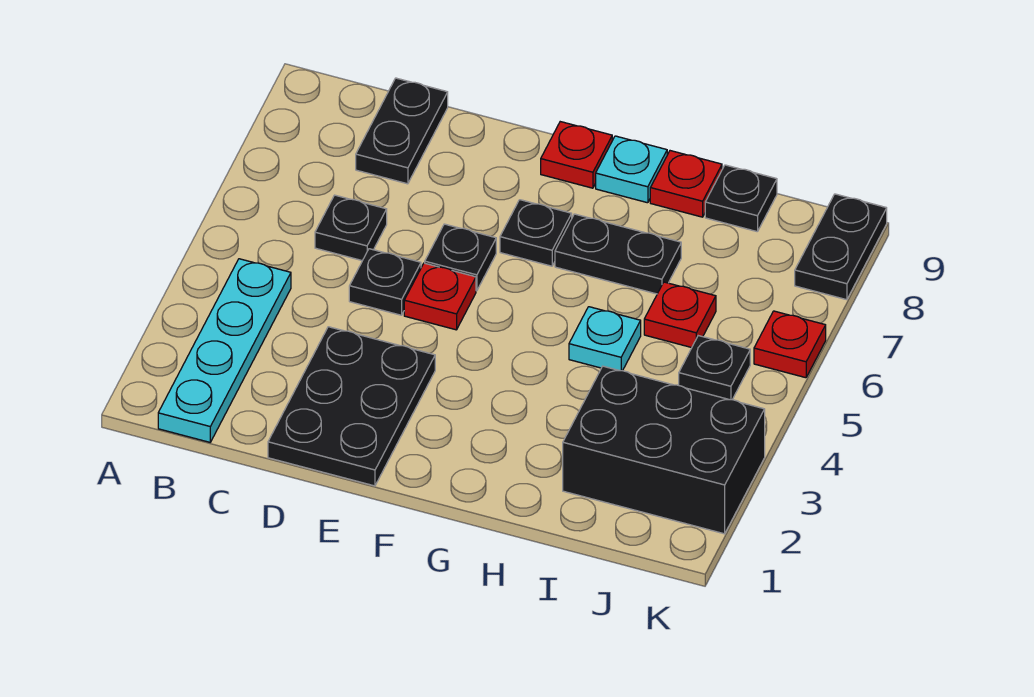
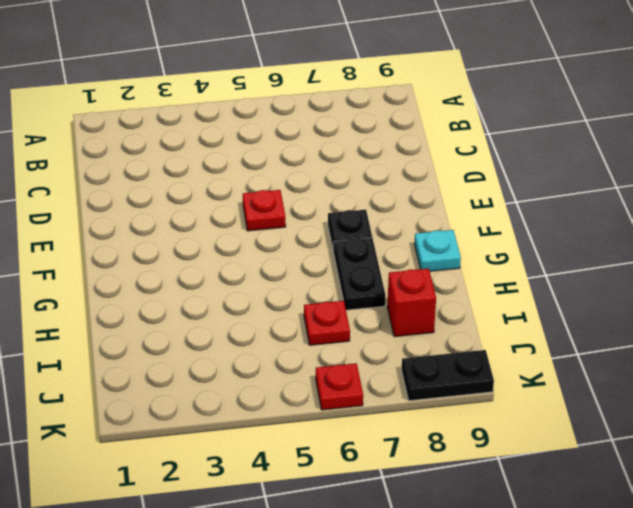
red 1x1 brick [387,268,436,337] -> none
none -> cyan 1x4 plate [158,259,291,442]
none -> black 1x1 plate [315,195,387,261]
none -> black 1x2 plate [356,78,448,184]

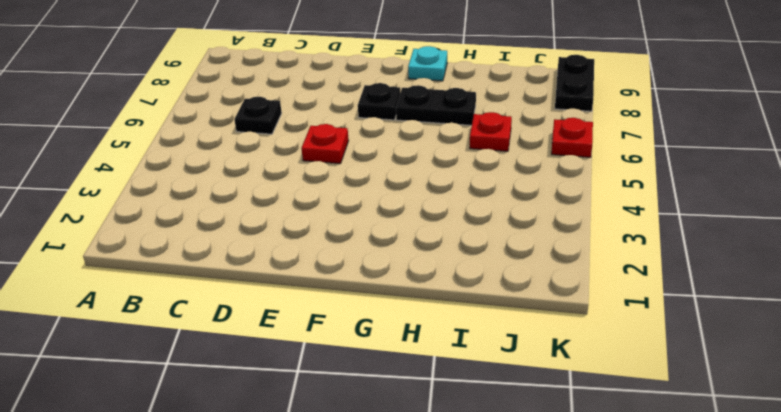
none -> cyan 1x4 plate [158,259,291,442]
none -> black 1x2 plate [356,78,448,184]
none -> black 2x3 plate [268,327,435,486]

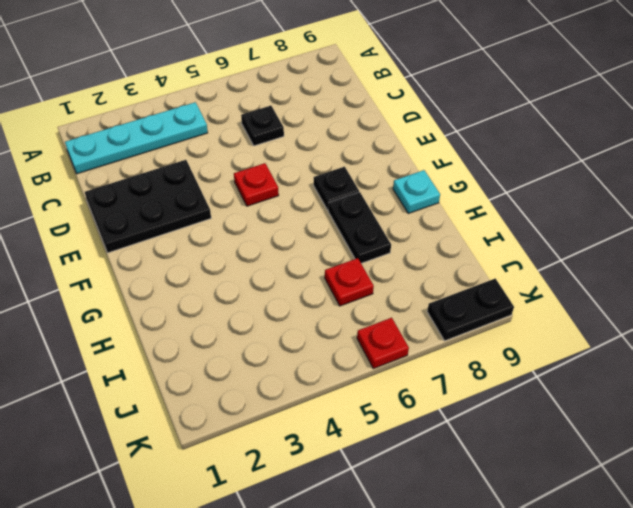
none -> black 1x2 plate [356,78,448,184]
none -> black 1x1 plate [349,249,421,315]
none -> black 1x1 plate [425,224,496,291]

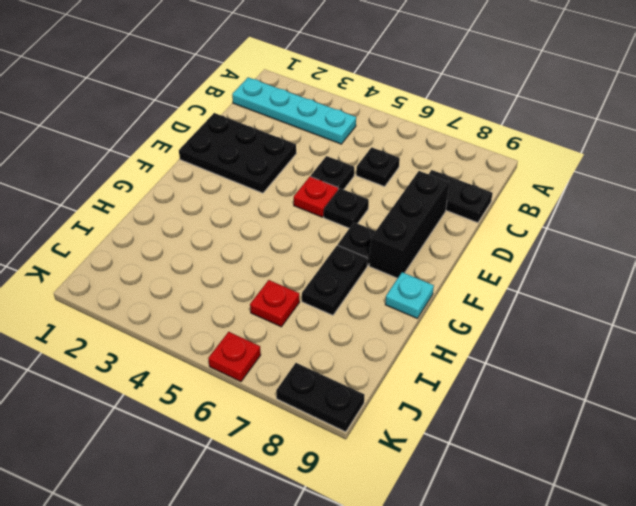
black 1x3 brick [369,171,449,278] -> none
none -> red 1x1 plate [541,122,612,188]
none -> cyan 1x1 plate [569,307,641,371]
none -> red 1x1 plate [650,151,722,217]

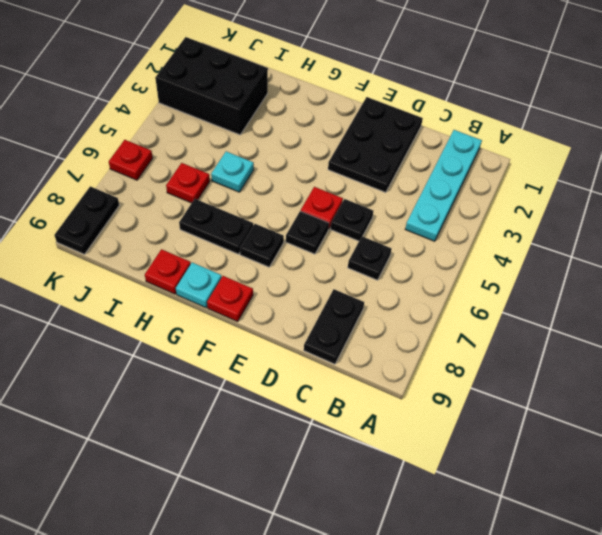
none -> black 1x1 plate [705,165,777,232]
none -> black 1x1 plate [679,336,750,400]

